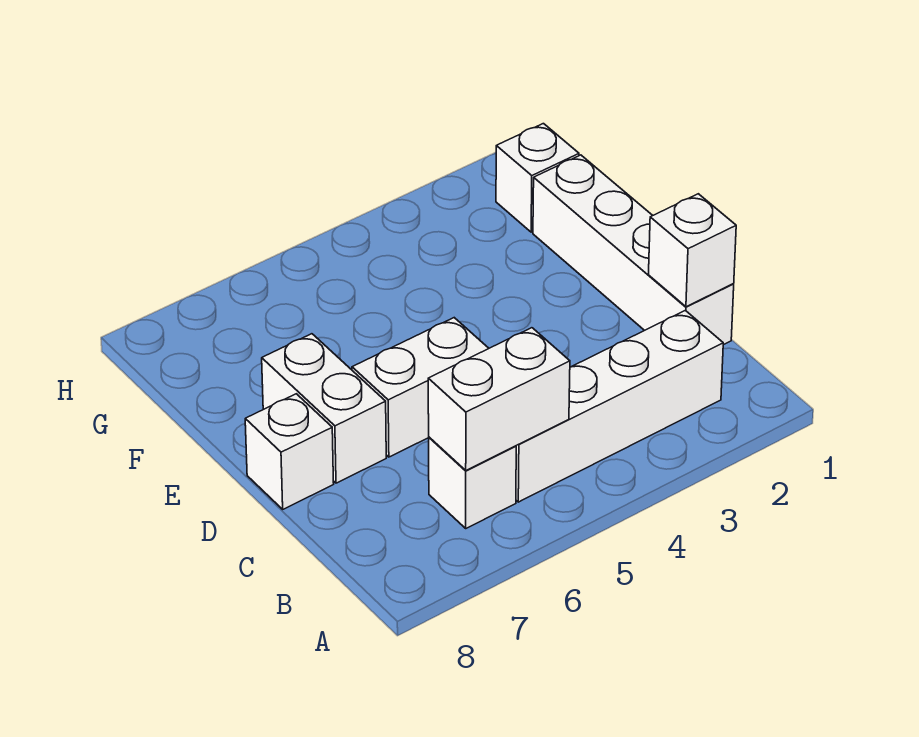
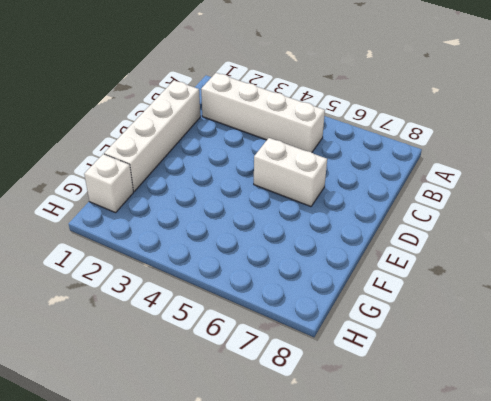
none -> white 1x1 brick [429,437,516,528]
none -> white 1x2 brick [262,334,386,483]

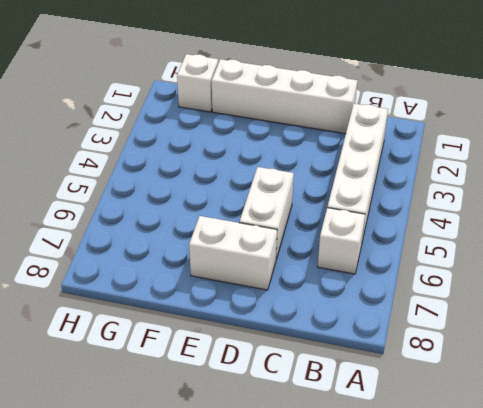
none -> white 1x1 brick [245,394,334,509]
none -> white 1x2 brick [428,328,570,470]

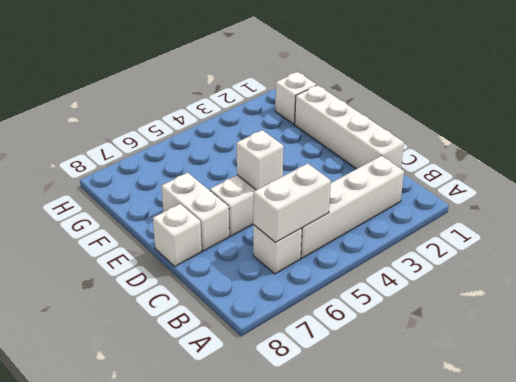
white 1x1 brick [237,130,284,190] -> white 1x1 brick moved to [649,194,736,307]

